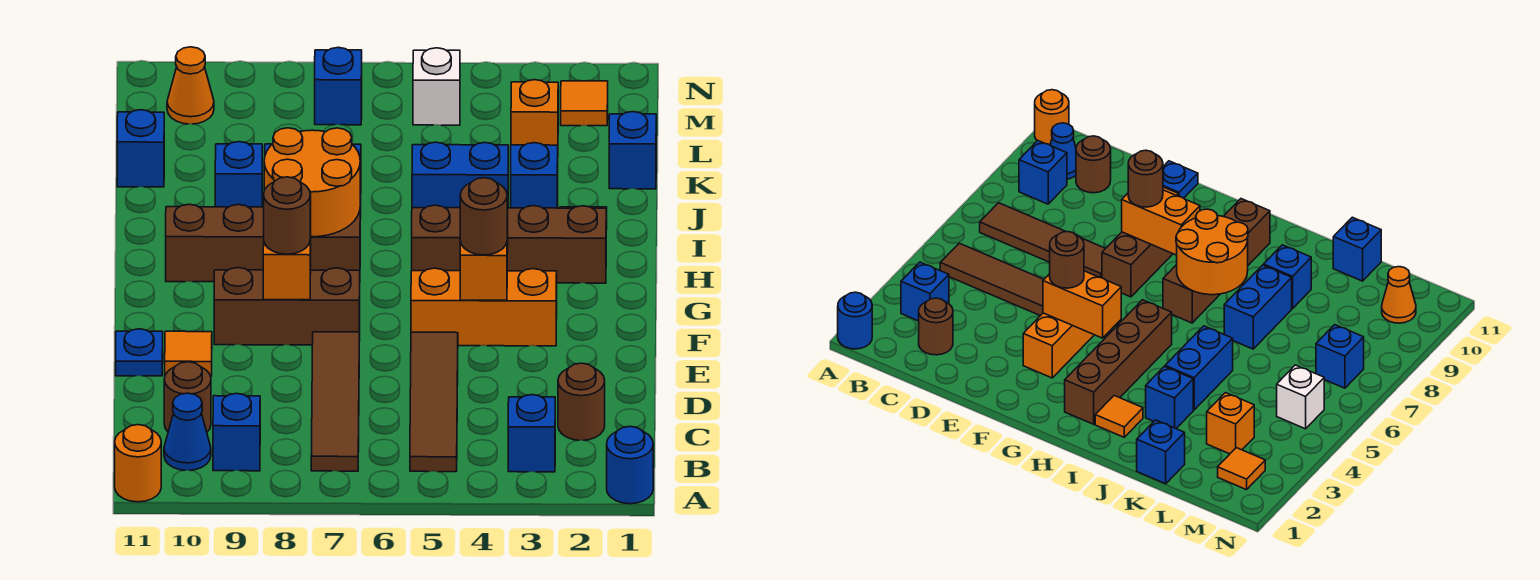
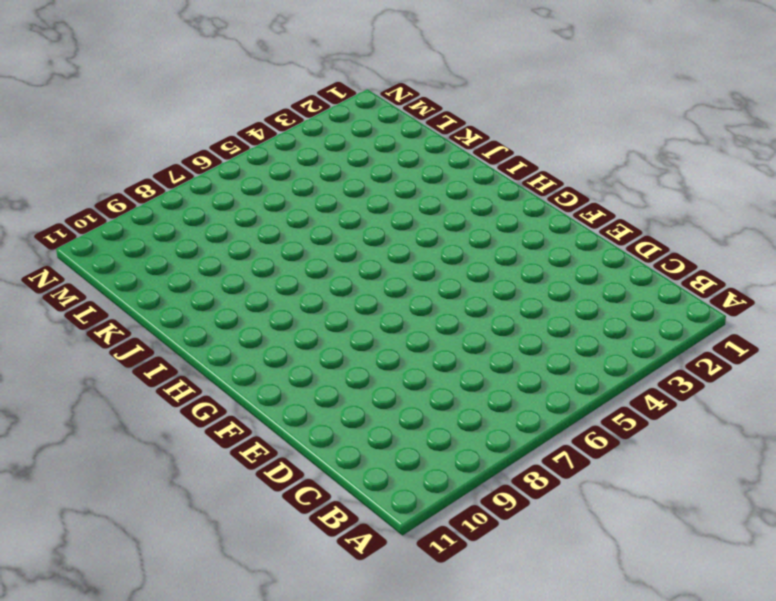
none -> blue 1x1 round brick [607,426,653,504]
none -> orange 1x1 round brick [115,425,161,502]
none -> blue 1x1 brick [508,395,555,472]
none -> brown 1x4 tile [410,332,458,472]

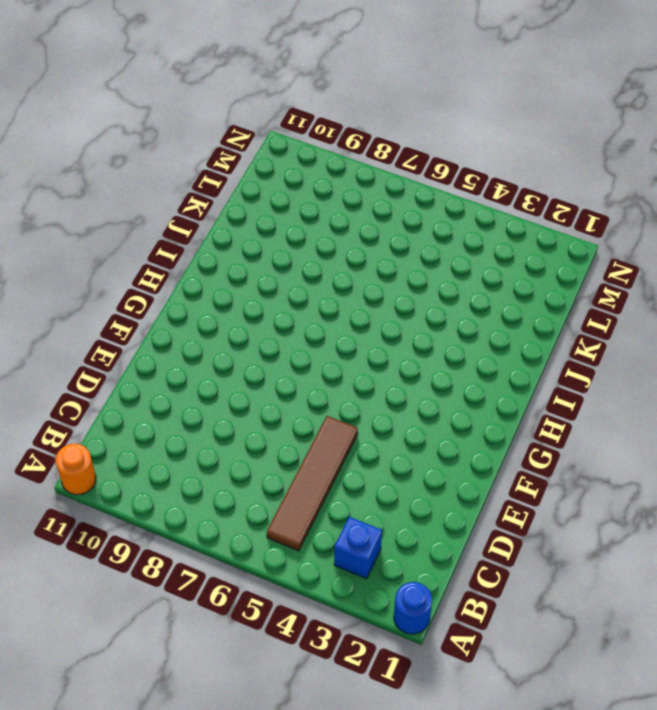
none -> brown 1x4 tile [311,332,359,471]
none -> blue 1x1 brick [213,393,260,471]
none -> blue 1x1 cone [164,393,211,470]
none -> brown 1x1 round brick [558,363,605,440]

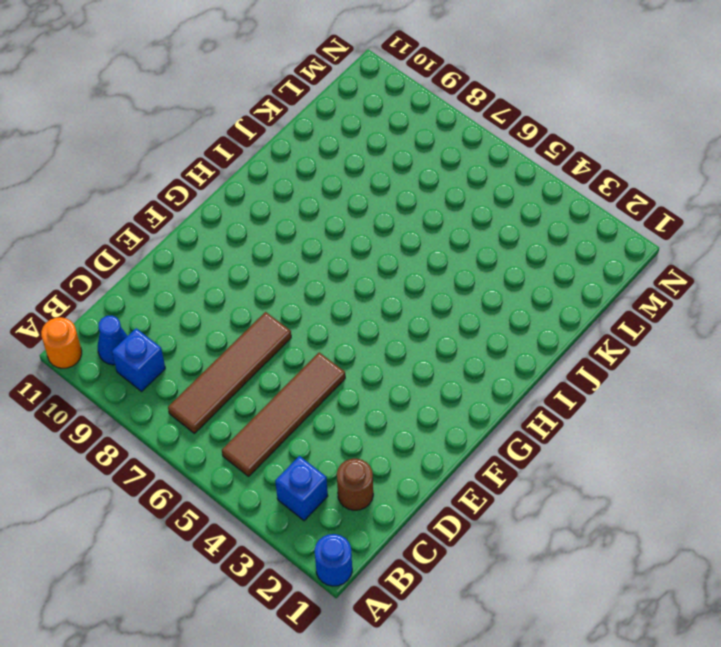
none -> brown 1x1 round brick [164,362,211,432]
none -> orange 1x1 tile [165,331,212,376]
none -> blue 1x1 plate [116,329,163,376]
none -> orange 1x3 brick [411,268,557,346]

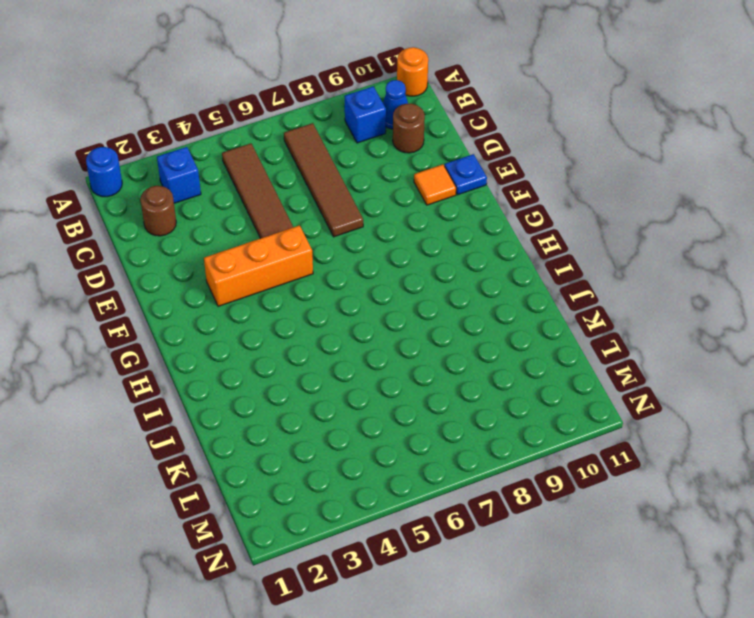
none -> brown 1x3 brick [214,268,360,345]
none -> brown 1x4 brick [412,205,606,283]
none -> brown 1x4 brick [166,204,360,282]
none -> orange 1x1 tile [1095,396,1143,437]

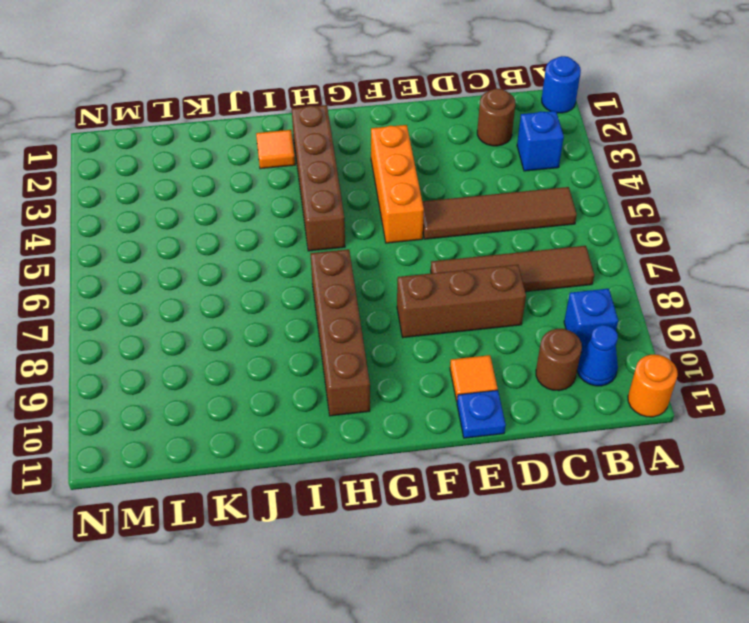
brown 1x3 brick [397,265,526,338] -> brown 1x3 brick turned to [214,268,360,345]
none -> blue 1x1 brick [511,143,558,208]
none -> blue 1x2 brick [412,142,508,208]
none -> blue 1x2 brick [1224,265,1292,349]
none -> blue 1x1 brick [215,142,262,207]

